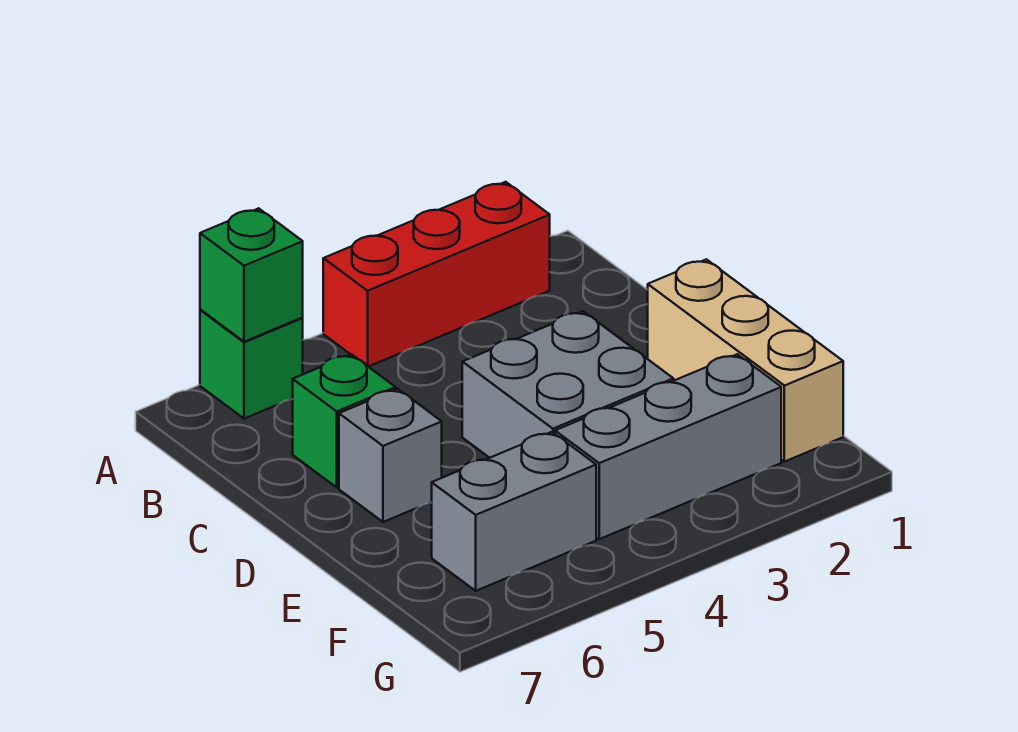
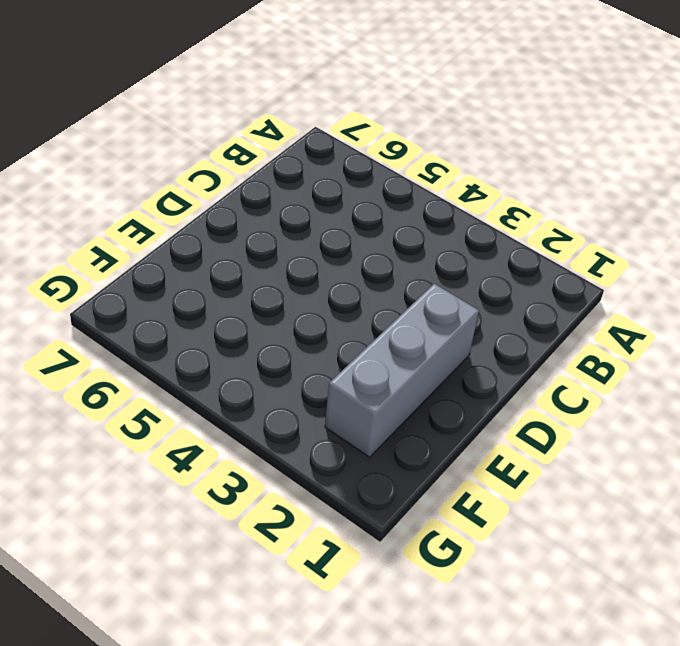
grey 1x3 brick [325,284,479,457] -> grey 1x3 brick turned to [555,354,781,539]
none -> red 1x3 brick [323,182,550,367]
none -> green 1x1 brick [200,310,303,419]

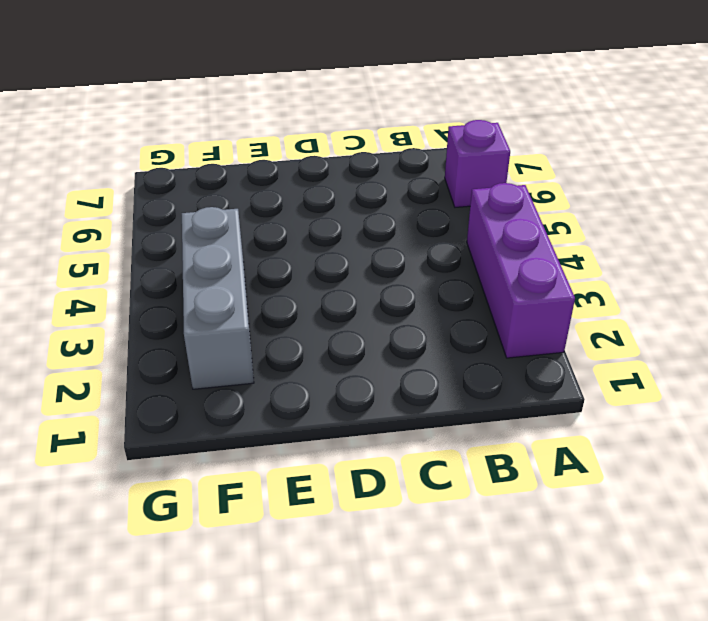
purple 1x3 brick [467,183,575,358] -> red 1x3 brick [323,182,550,367]
purple 1x1 brick [445,120,510,207] -> green 1x1 brick [200,310,303,419]
none -> green 1x1 brick [293,354,395,487]
none -> tan 1x3 brick [648,259,843,462]

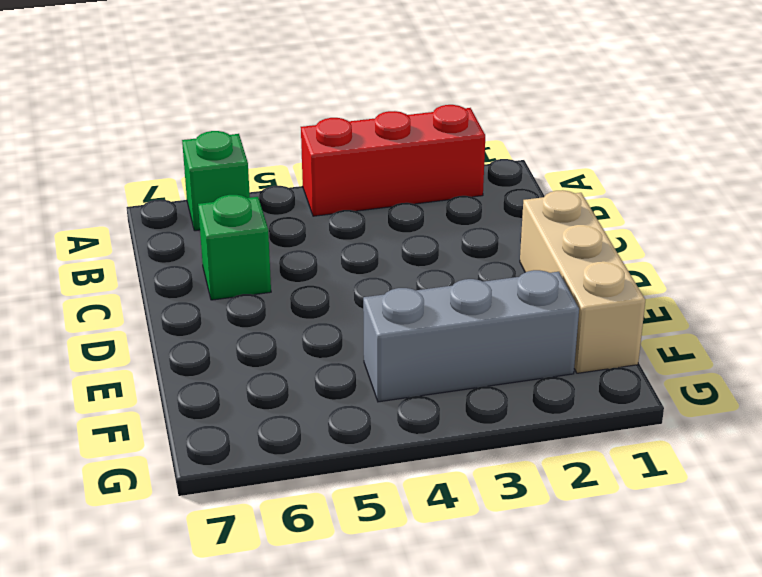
none -> grey 2x2 brick [462,311,673,458]
none -> grey 1x1 brick [339,389,442,522]

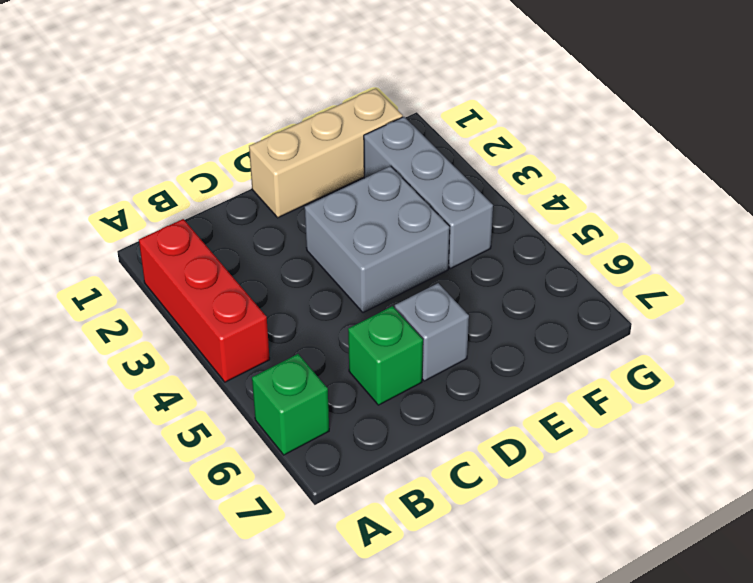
none -> grey 1x2 brick [432,432,596,591]
none -> green 1x1 brick [200,208,303,342]

